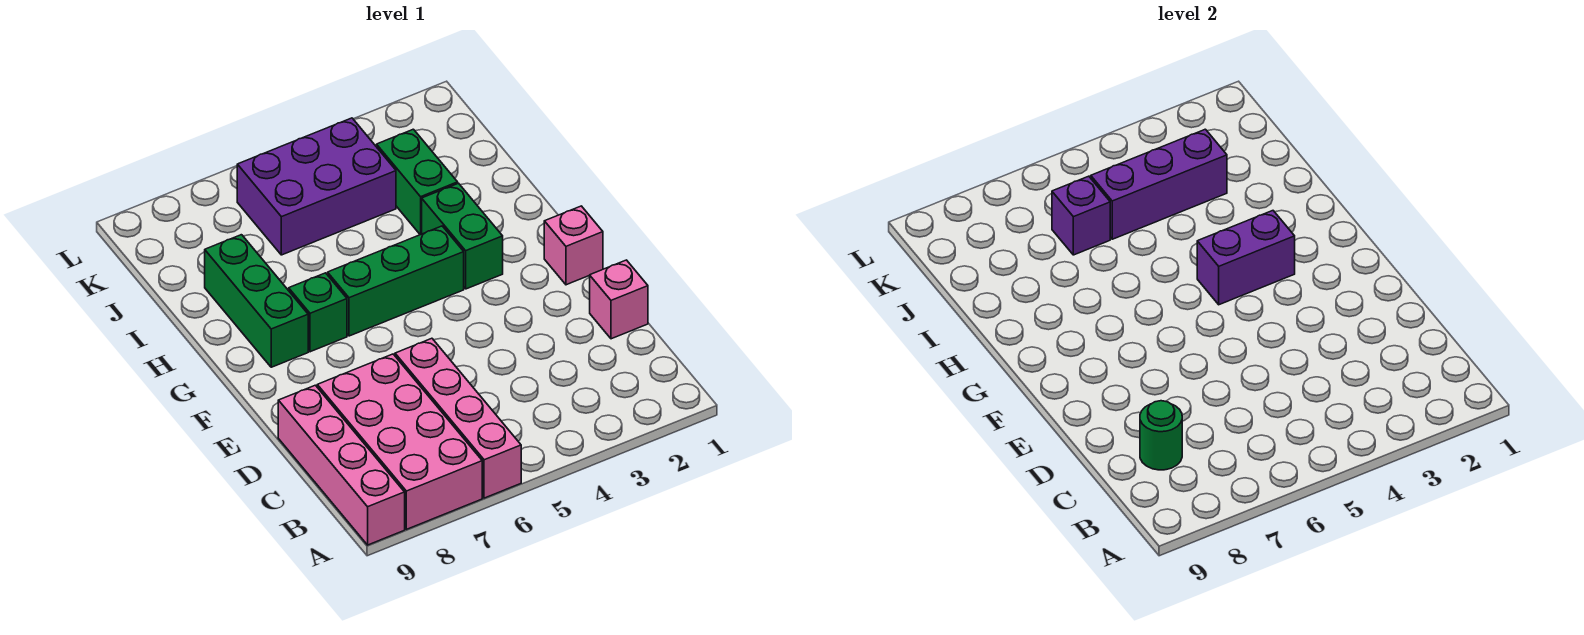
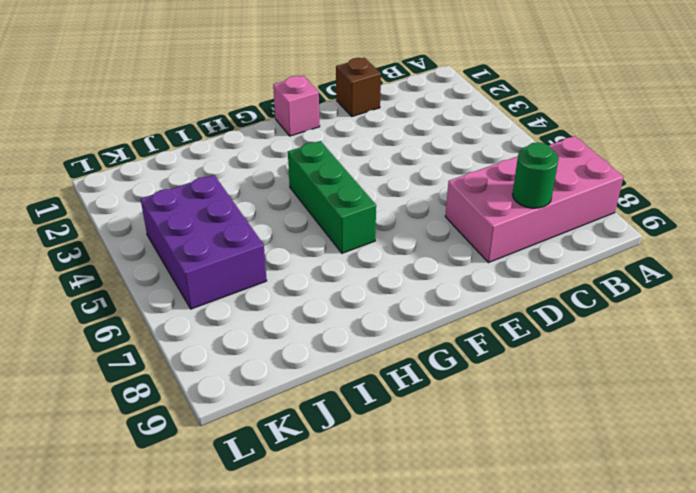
brown 1x1 brick [336,58,381,116] -> pink 1x1 brick [590,260,648,339]
none -> pink 1x4 brick [395,338,521,498]
none -> pink 1x4 brick [278,385,405,545]
none -> green 1x2 brick [422,183,503,289]

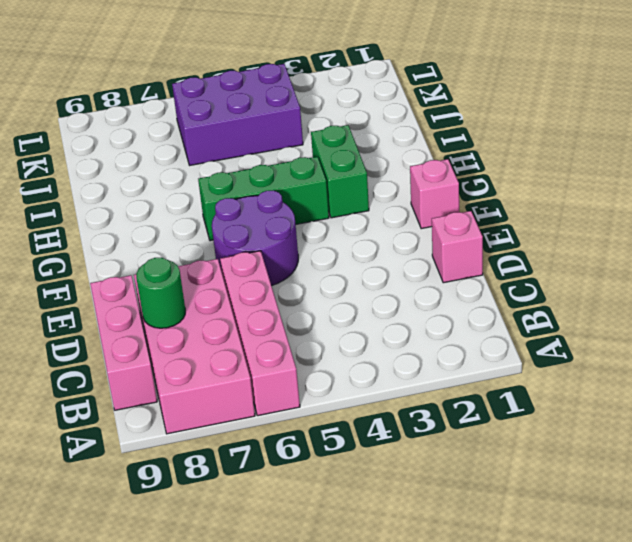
pink 1x3 brick [90,275,157,410] -> pink 1x4 brick [278,385,405,545]
purple 2x2 round brick [212,190,298,286] -> none
none -> green 1x1 brick [288,273,347,352]
none -> green 1x3 brick [205,235,308,367]
none -> green 1x2 brick [376,129,458,235]

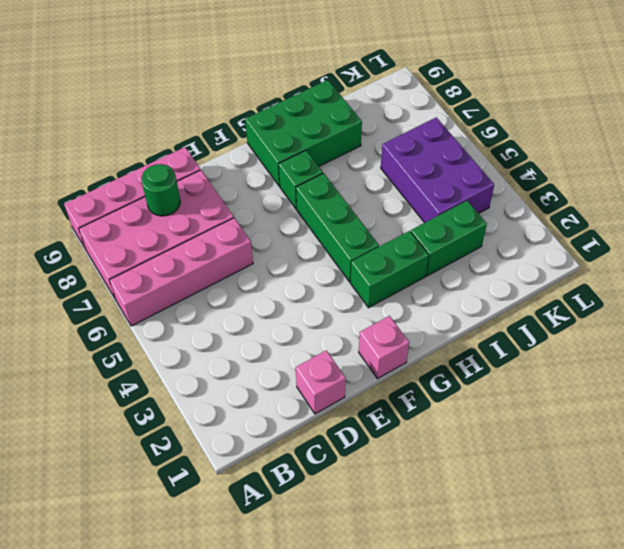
green 2x3 brick [245,80,362,186] -> green 1x3 brick [205,235,308,367]
none -> purple 1x2 brick [1197,211,1295,305]
none -> purple 1x3 brick [1091,129,1227,239]
none -> purple 1x1 brick [1052,176,1110,255]

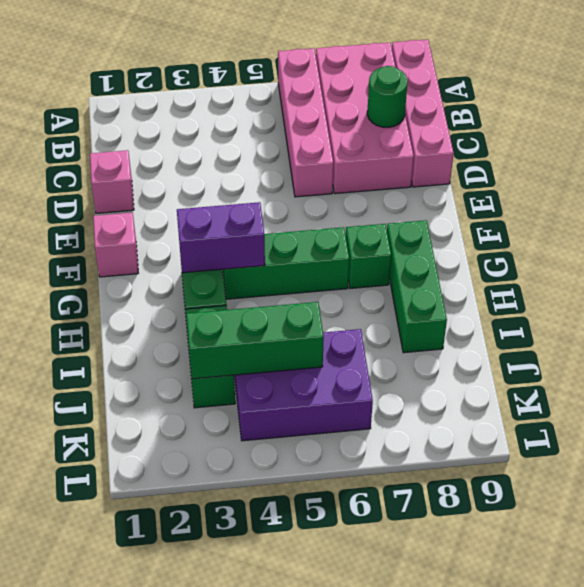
green 1x3 brick [186,302,324,379] -> purple 1x3 brick [1091,129,1227,239]
none -> purple 1x1 brick [1052,176,1110,255]

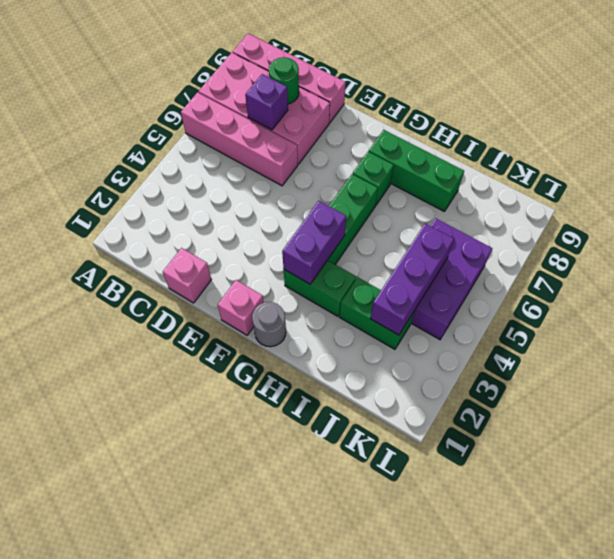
purple 1x1 brick [245,74,288,130] -> purple 1x1 brick moved to [1052,176,1110,255]
grey 1x1 round brick [252,302,286,347] -> none

